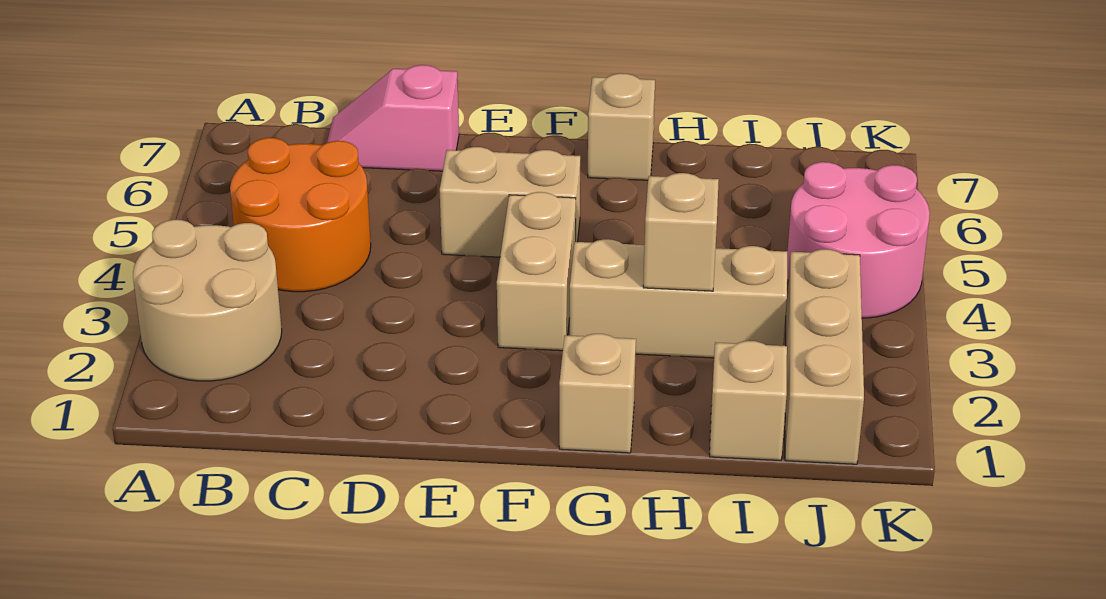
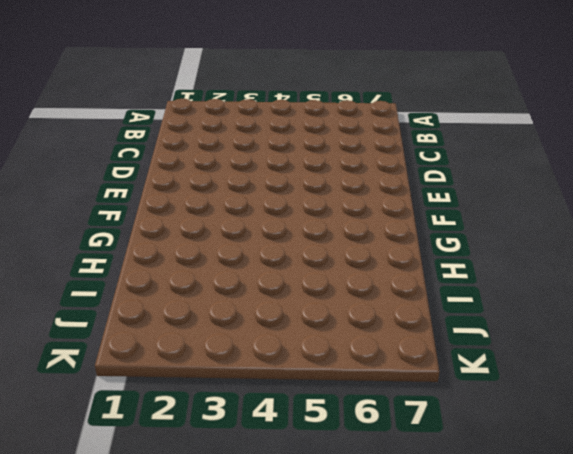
none -> tan 2x2 round brick [133,220,282,381]
none -> orange 2x2 round brick [230,138,371,292]
none -> pink 1x2 slope [327,65,459,171]

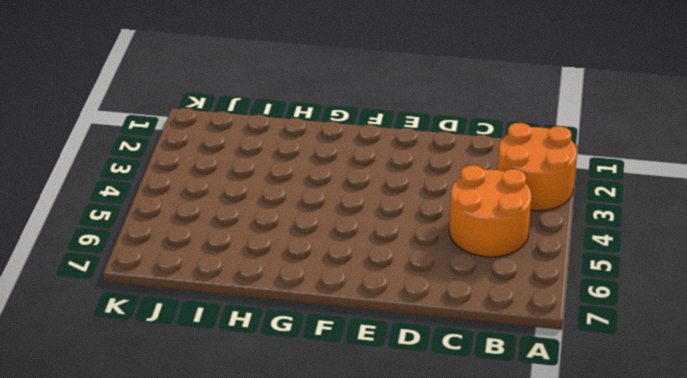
orange 2x2 round brick [498,123,577,211] -> tan 2x2 round brick [133,220,282,381]
none -> pink 1x2 slope [327,65,459,171]
none -> tan 1x2 brick [440,147,580,257]
none -> tan 1x2 brick [497,192,576,351]

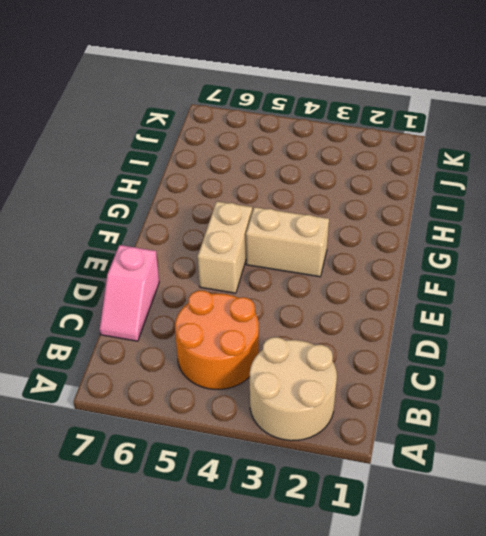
none -> tan 1x1 brick [559,334,636,453]
none -> tan 1x3 brick [570,239,787,358]
none -> tan 1x1 brick [588,73,655,180]

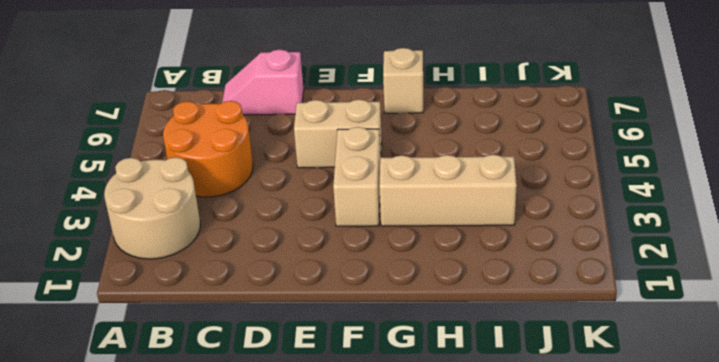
none -> tan 1x1 brick [559,334,636,453]
none -> tan 1x1 brick [710,341,787,461]
none -> tan 1x3 brick [785,249,864,464]

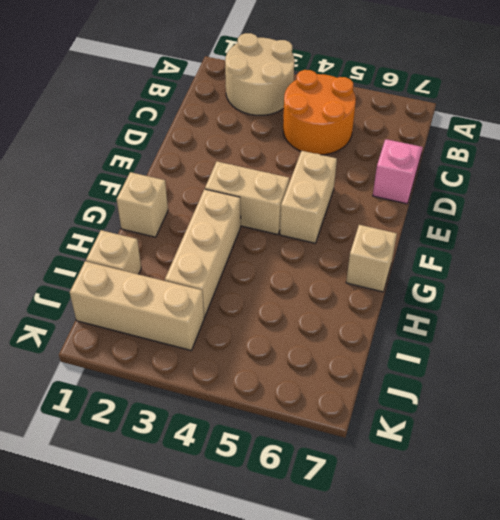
none -> pink 2x2 round brick [787,162,930,318]
none -> tan 1x1 brick [643,173,719,291]

